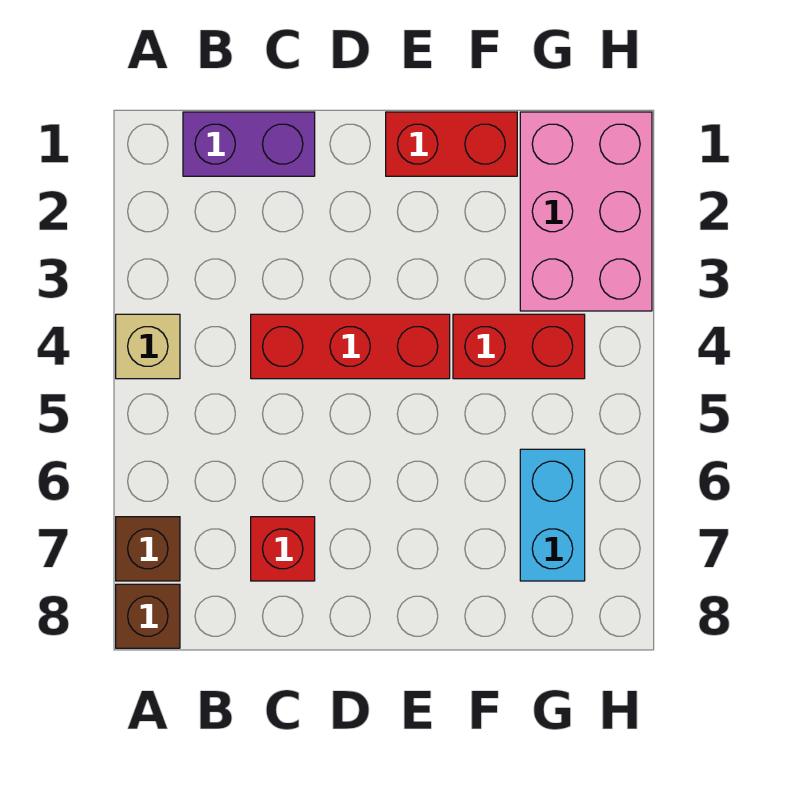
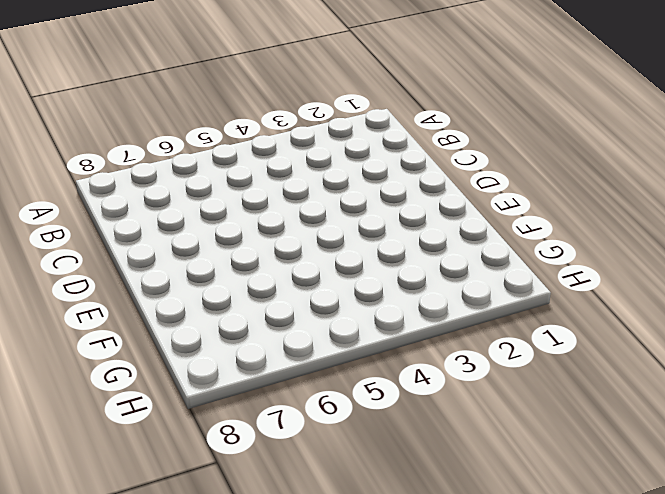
none -> tan 1x1 brick [116,314,180,379]
none -> brown 1x1 brick [116,517,180,581]

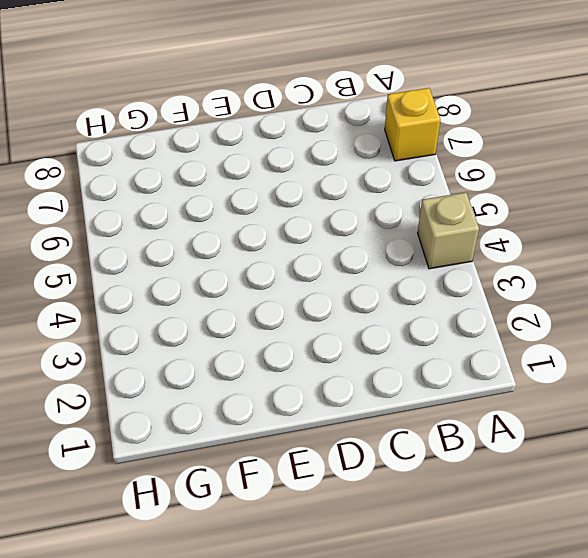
yellow 1x1 brick [385,88,440,161] -> brown 1x1 brick [116,517,180,581]
none -> brown 1x1 brick [116,584,180,648]
none -> purple 1x2 brick [183,112,315,176]

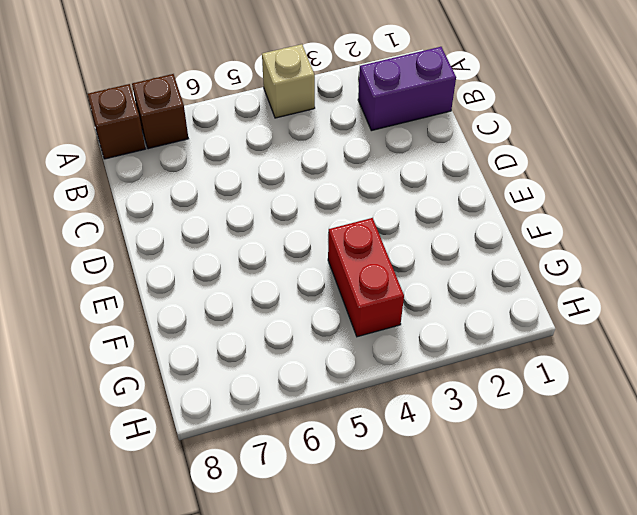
purple 1x2 brick [358,47,456,131] -> purple 1x2 brick turned to [183,112,315,176]
none -> red 1x3 brick [251,314,450,379]
none -> red 1x1 brick [251,517,315,581]

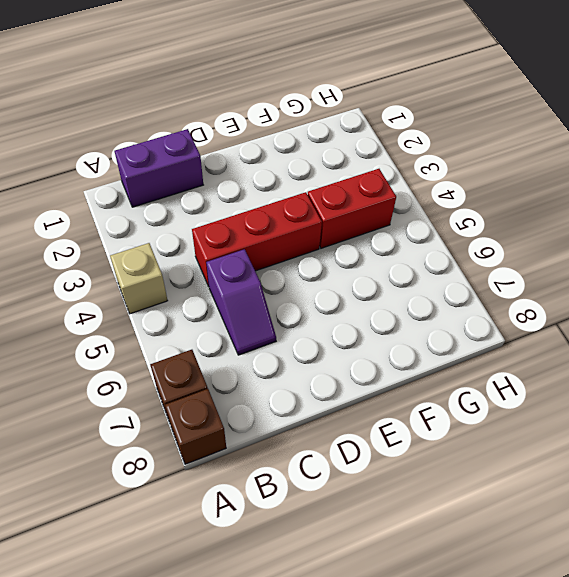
purple 1x2 slope [206,249,276,355] -> none
none -> red 1x1 brick [251,517,315,581]
none -> red 1x2 brick [386,112,517,176]

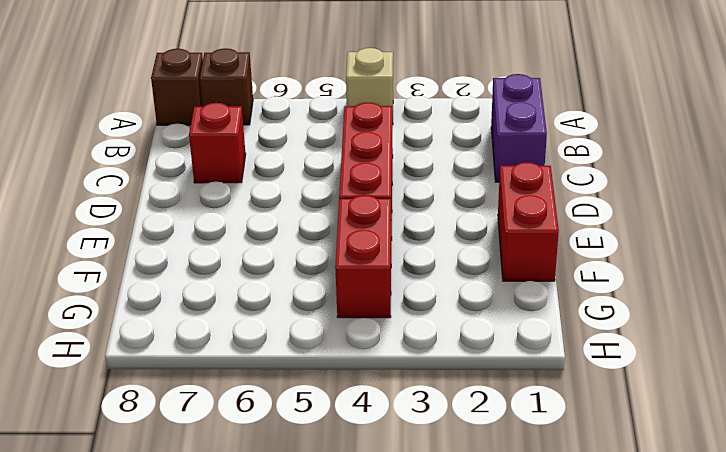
none -> pink 2x3 brick [520,112,652,311]
none -> cyan 1x2 brick [520,449,585,581]

